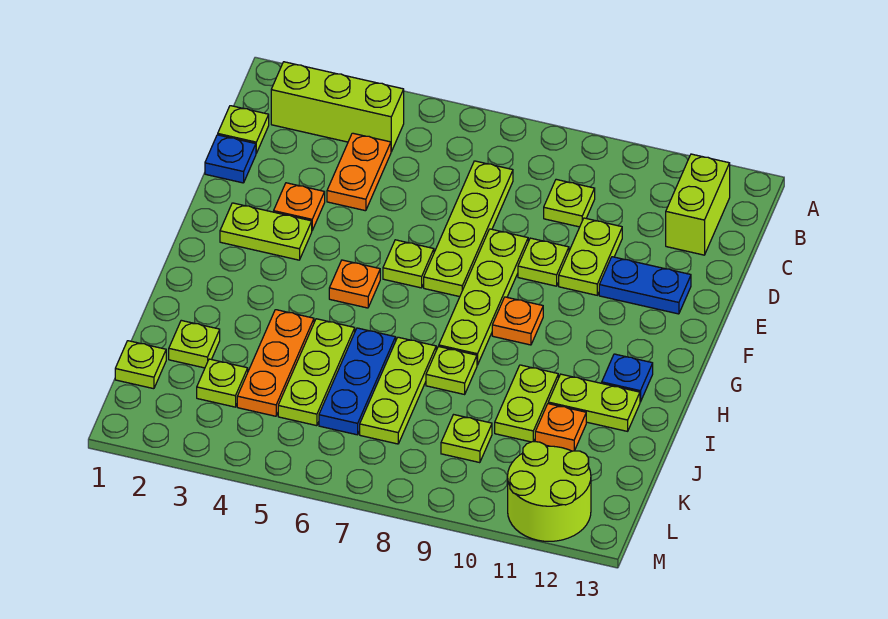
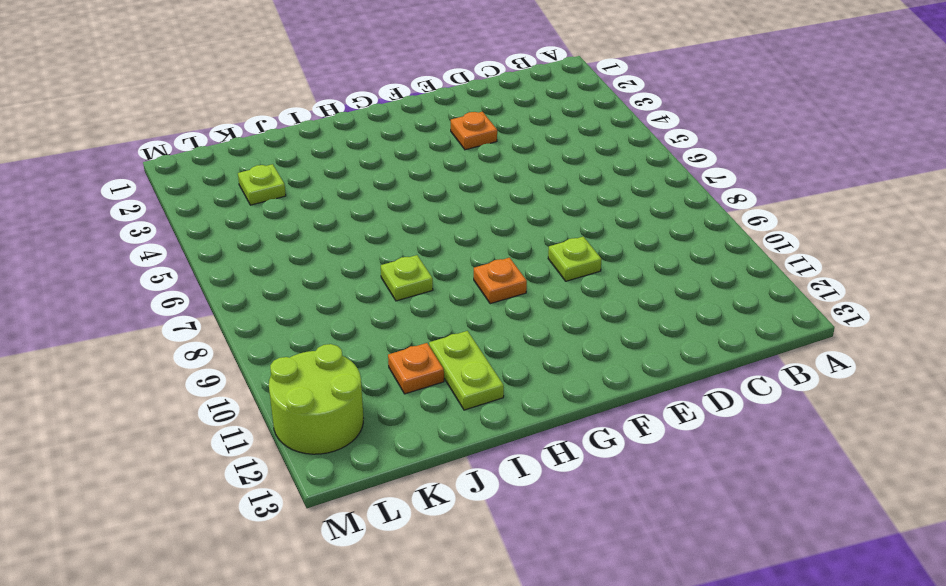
none -> lime 1x3 brick [271,62,404,152]
none -> lime 1x2 brick [666,154,730,255]
none -> lime 1x1 plate [218,106,269,153]
none -> orange 1x2 plate [327,133,391,211]

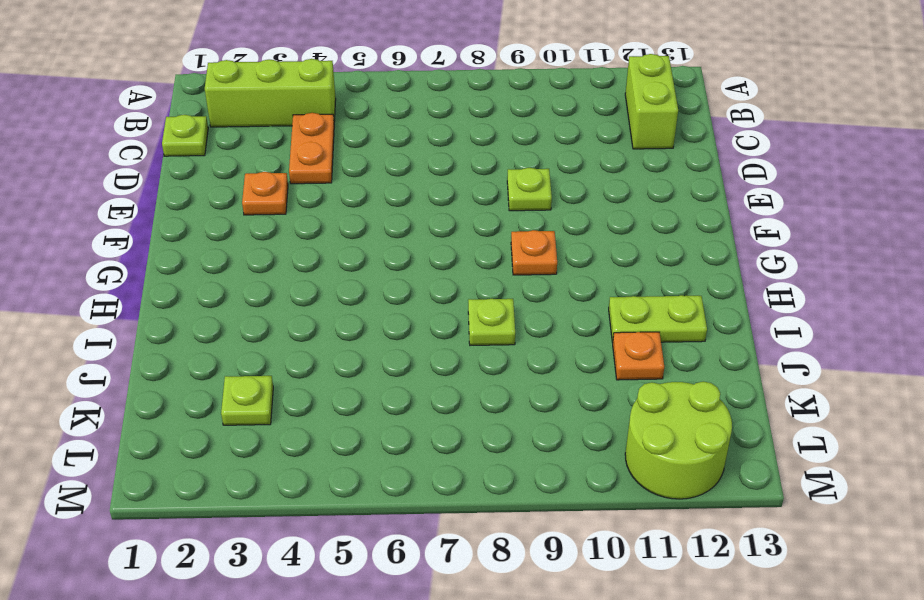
none -> lime 1x4 plate [424,161,513,297]
none -> lime 1x1 plate [544,179,595,227]
none -> blue 1x1 plate [205,135,256,183]
none -> lime 1x2 plate [559,218,622,295]

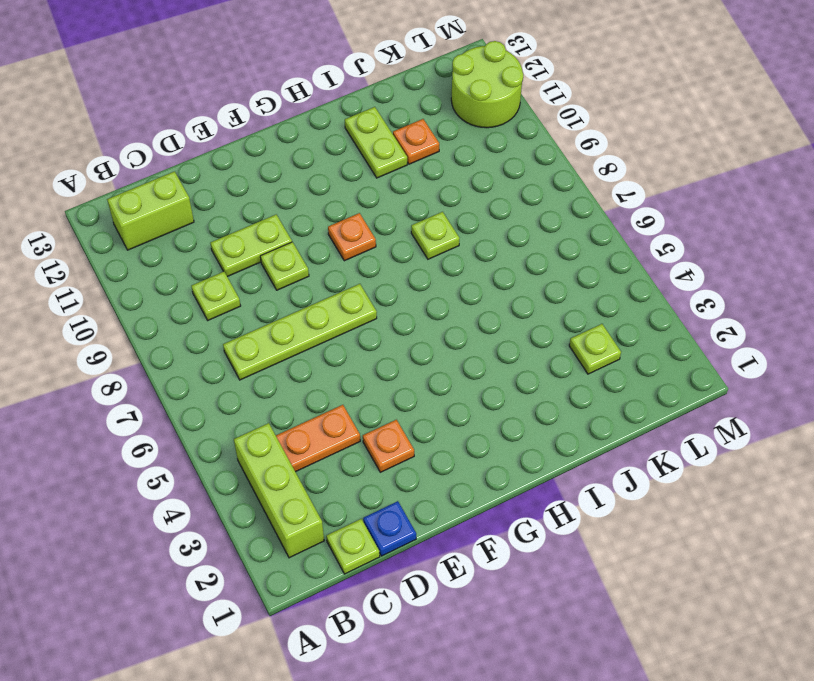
none -> lime 1x4 plate [439,229,528,365]
none -> blue 1x2 plate [599,257,691,314]
none -> lime 1x2 plate [220,203,312,260]
none -> lime 1x1 plate [383,240,434,288]

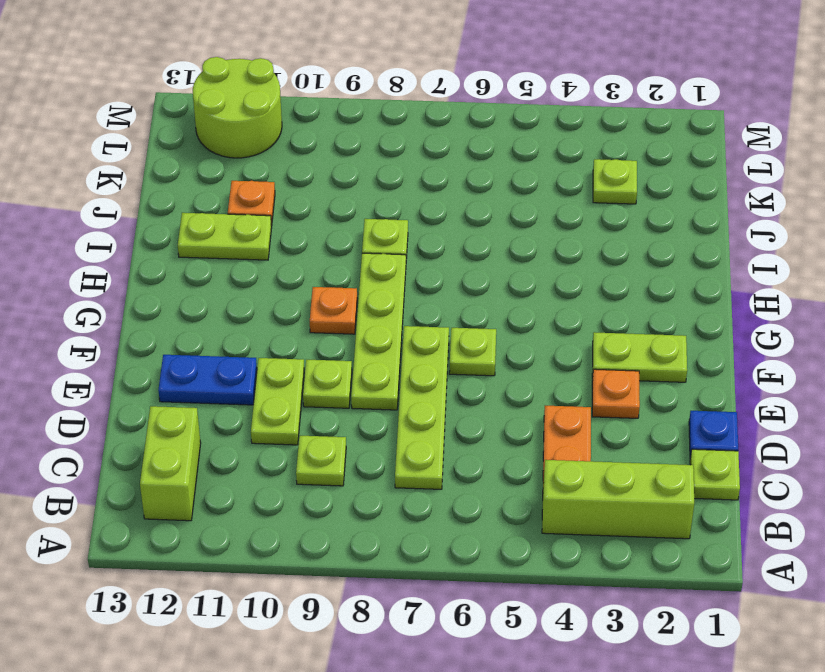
none -> orange 1x1 plate [329,260,380,308]
none -> blue 1x1 plate [602,354,653,402]
none -> orange 1x3 plate [237,310,314,416]
none -> lime 1x3 plate [278,319,355,426]

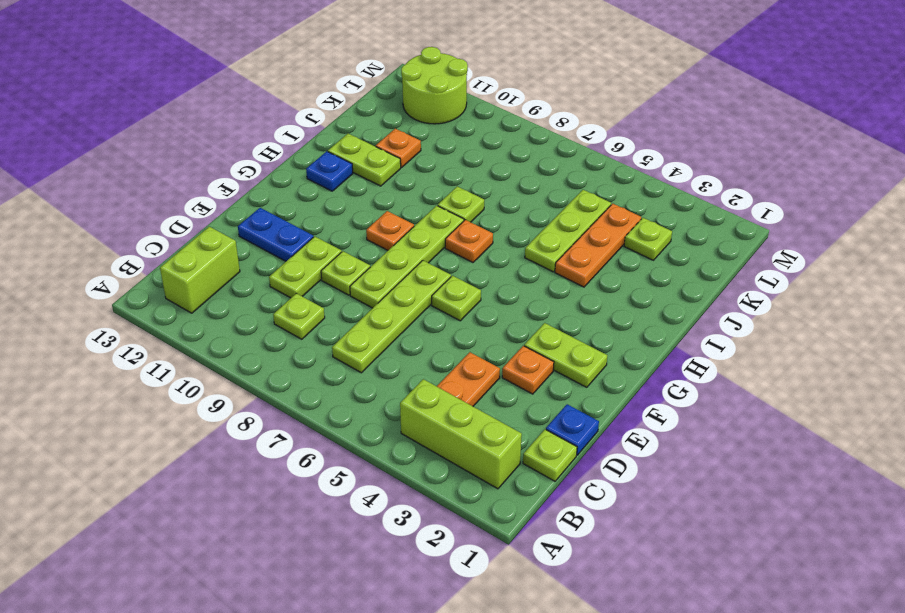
orange 1x1 plate [445,220,493,262] -> orange 1x1 plate moved to [329,260,380,308]
none -> blue 1x3 plate [319,328,396,435]
none -> lime 1x3 plate [360,337,436,444]
none -> lime 1x2 plate [495,365,558,442]
none -> lime 1x1 plate [169,320,220,368]

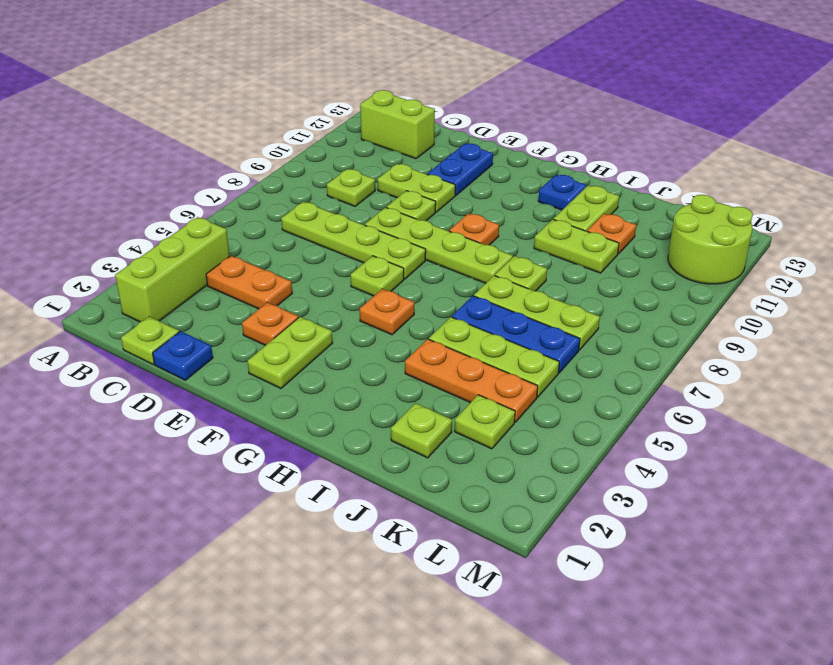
none -> lime 1x1 plate [115,341,166,389]
none -> lime 1x1 plate [441,415,492,463]

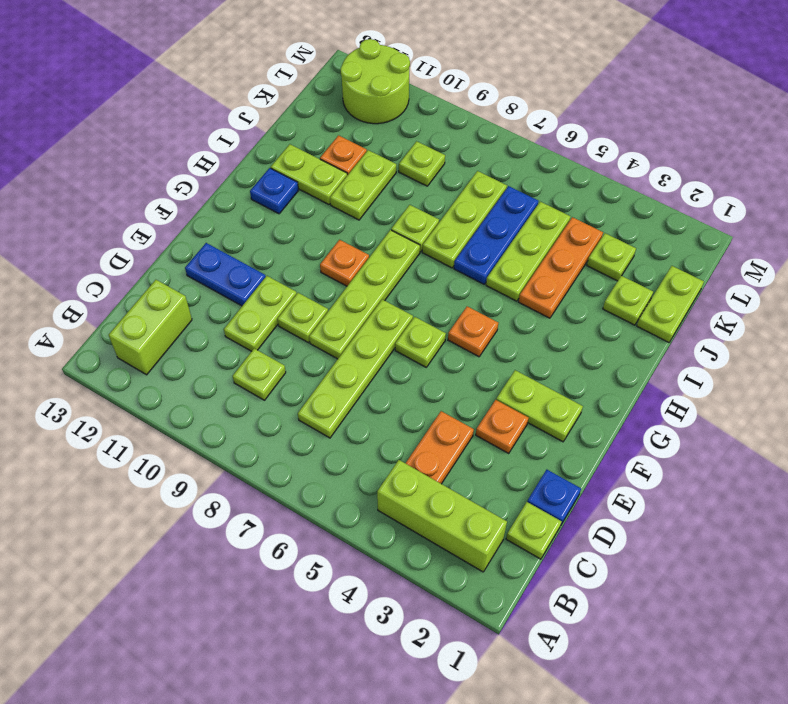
lime 1x2 plate [637,266,704,342] -> lime 1x1 plate [115,341,166,389]

